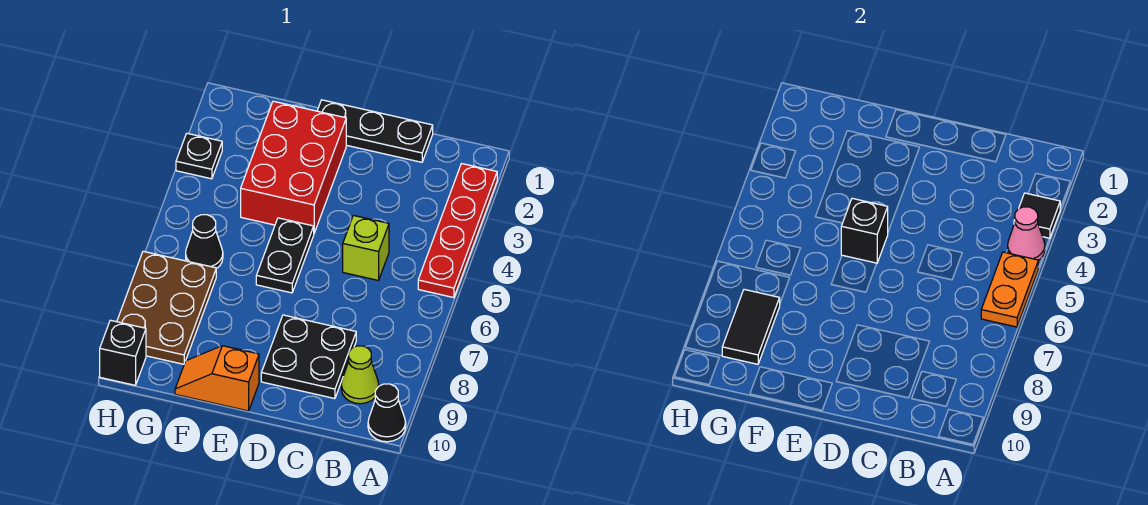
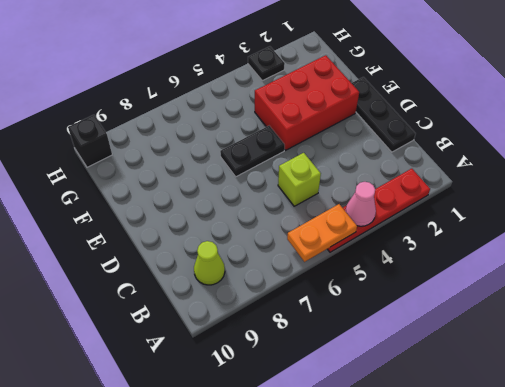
none -> black 1x1 cone [368,384,406,442]
none -> black 2x2 plate [261,315,356,399]
none -> orange 1x2 slope [175,346,259,411]

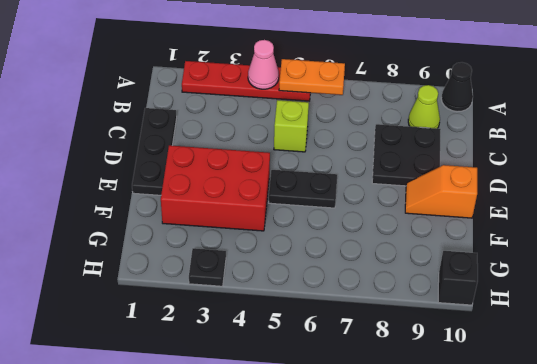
orange 1x2 slope [405,165,477,218] -> orange 1x2 slope turned to [175,346,259,411]
none -> black 1x1 cone [186,215,223,269]
none -> brown 2x3 plate [117,251,216,364]
none -> black 1x1 tile [1014,193,1060,239]

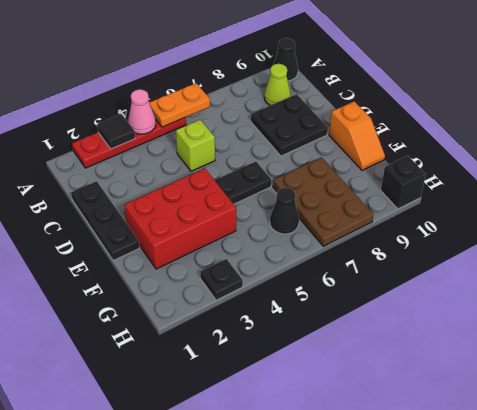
brown 2x3 plate [273,157,373,246] -> brown 2x3 plate turned to [117,251,216,364]
none -> black 1x1 brick [841,198,888,263]
none -> black 1x2 tile [722,290,780,364]

